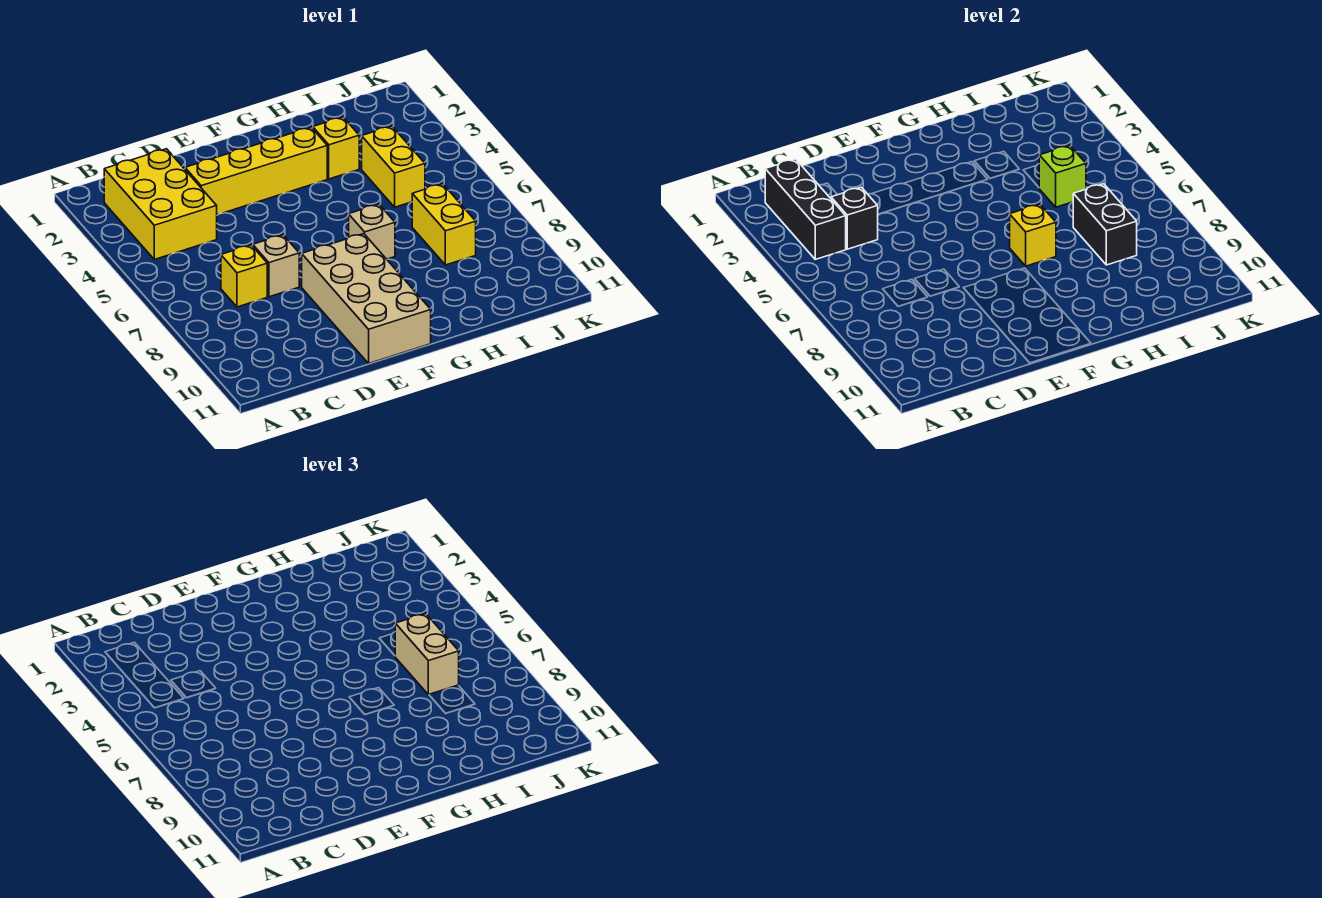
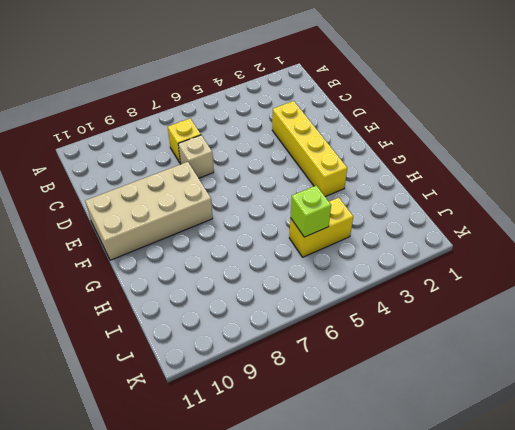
none -> yellow 2x3 brick [104,149,217,259]
none -> tan 1x1 brick [349,204,395,259]
none -> yellow 1x1 brick [312,117,359,179]

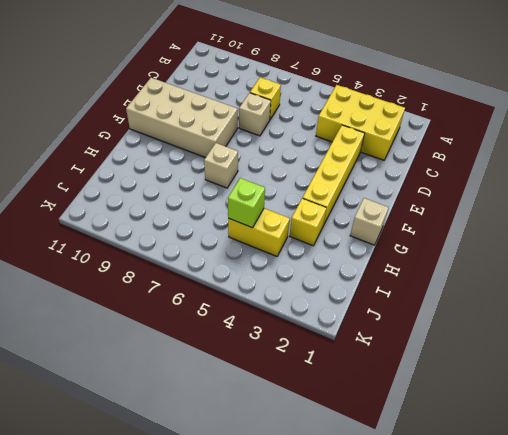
tan 1x1 brick [350,198,389,245] -> none
none -> yellow 1x2 brick [412,184,476,265]
none -> black 1x3 brick [765,159,846,259]
none -> black 1x1 brick [831,187,878,249]

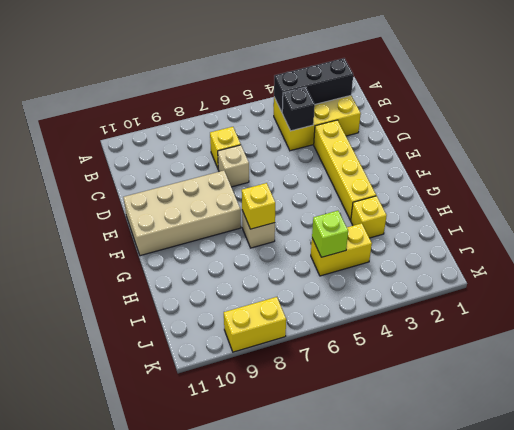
yellow 1x2 brick [224,297,286,352] -> yellow 1x2 brick moved to [412,184,476,265]
none -> black 1x2 brick [1073,184,1137,265]
none -> tan 1x2 brick [395,614,459,695]

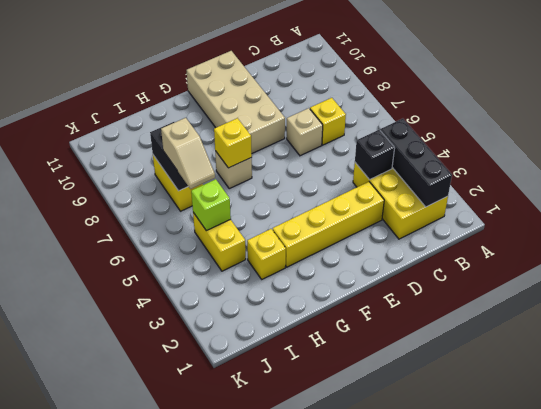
tan 1x2 slope [161,118,215,189] -> tan 1x2 brick [395,614,459,695]

